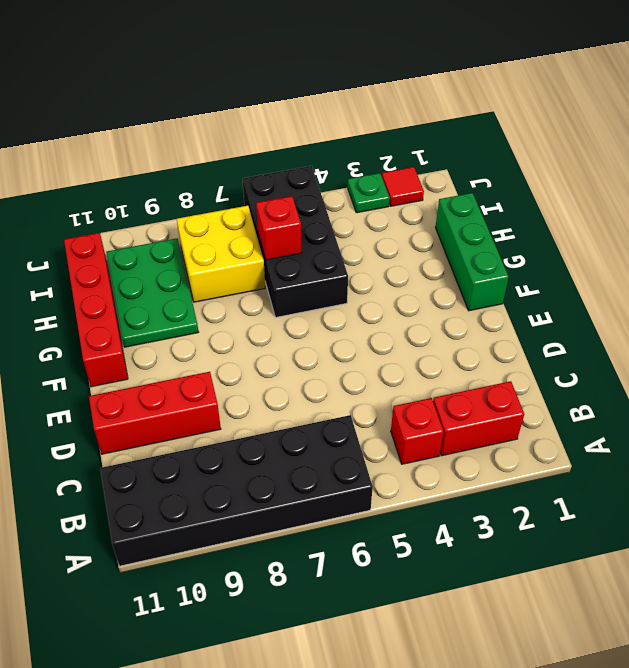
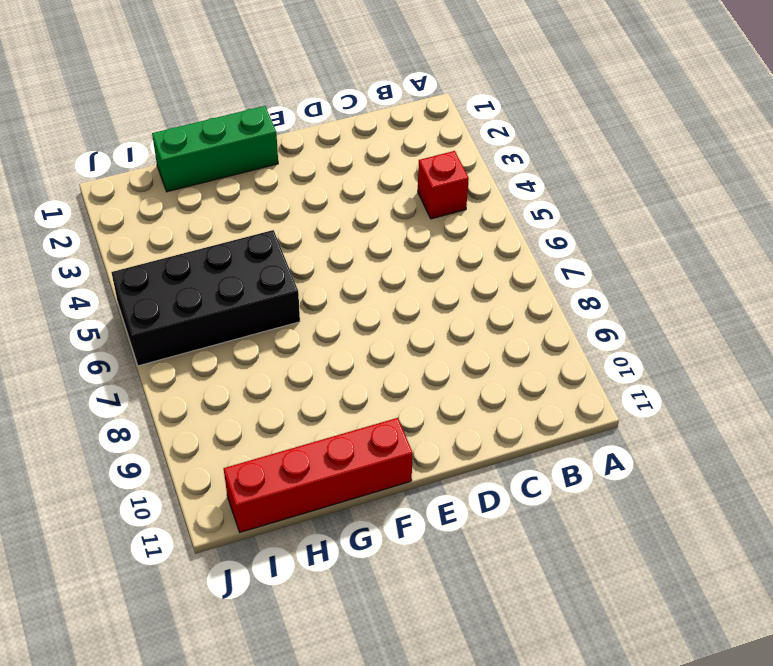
none -> black 2x6 brick [100,415,373,566]
none -> red 1x2 brick [433,381,524,456]
none -> red 1x3 brick [89,372,221,454]

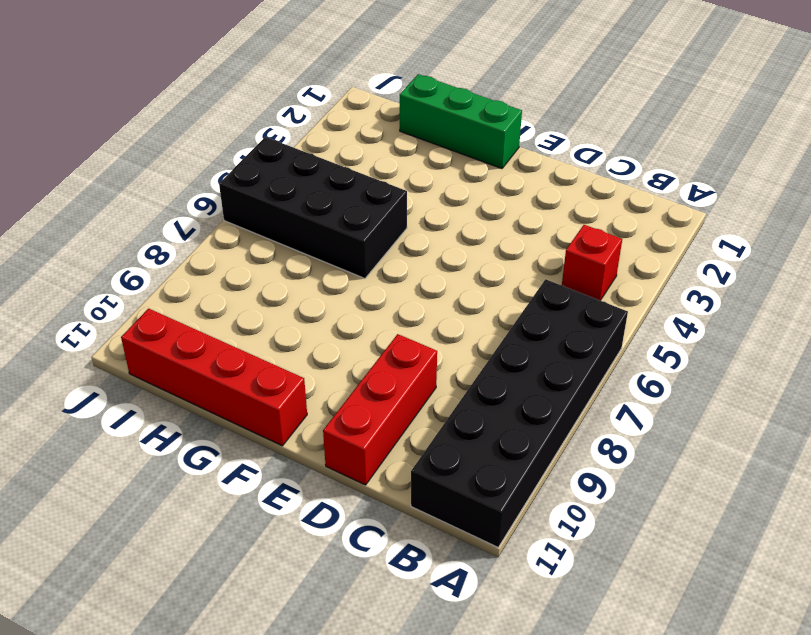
none -> red 1x2 brick [433,381,524,456]
none -> green 2x3 plate [106,238,199,347]
none -> yellow 2x2 brick [177,206,265,302]

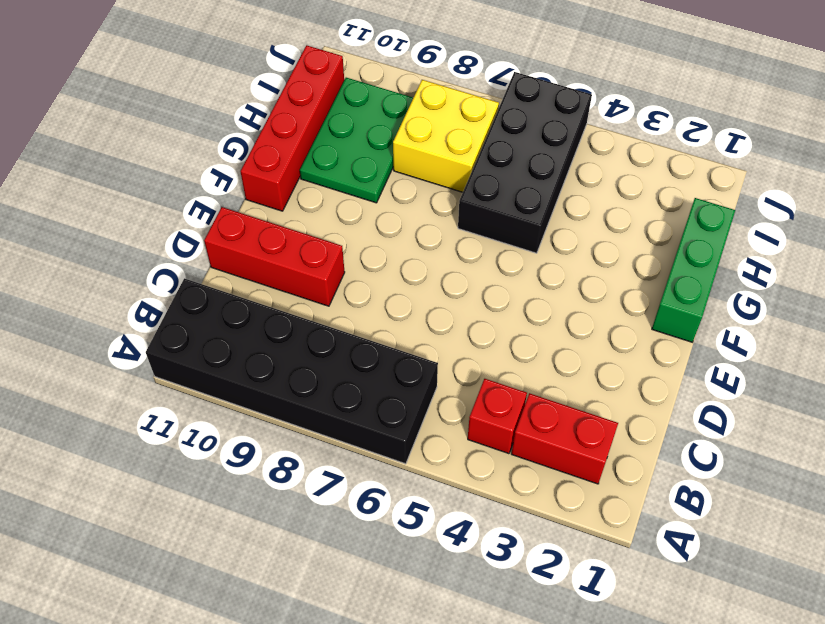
none -> red 1x1 tile [382,167,424,206]
none -> green 1x1 plate [348,173,390,213]
none -> red 1x1 brick [256,196,301,260]

